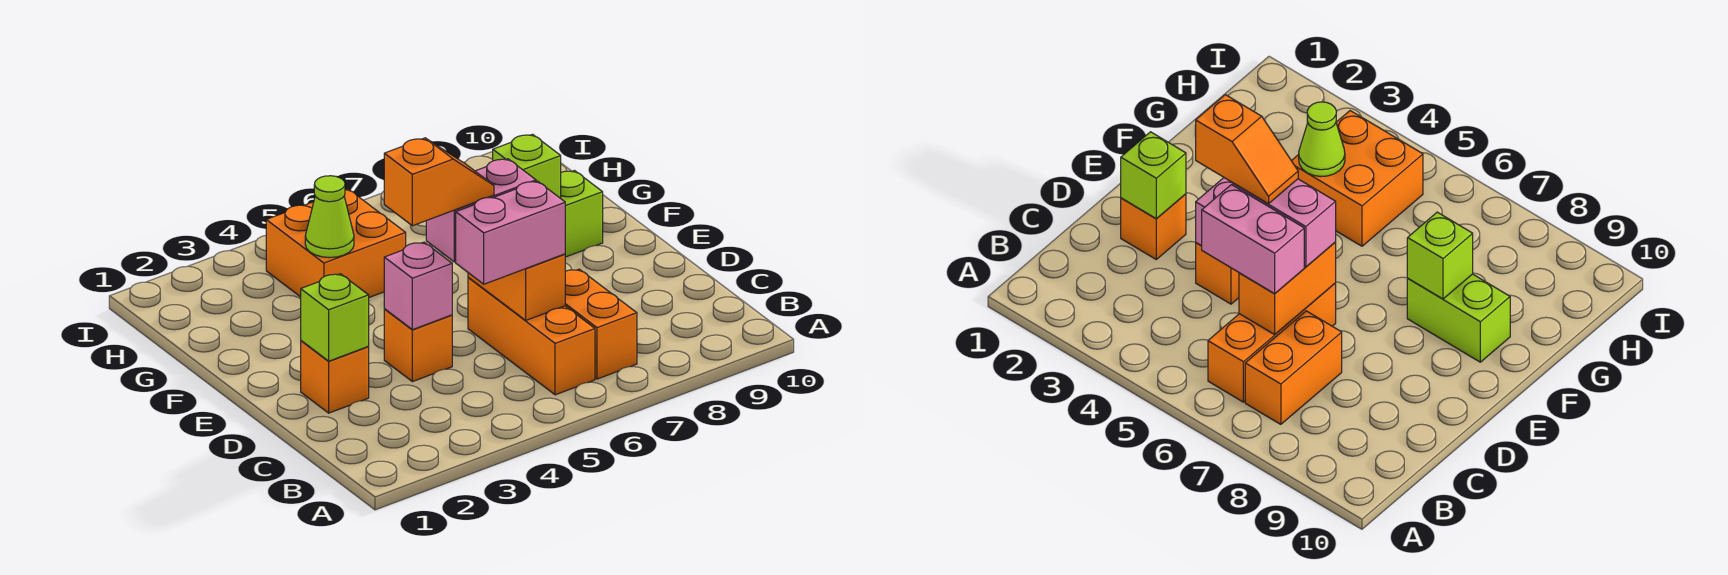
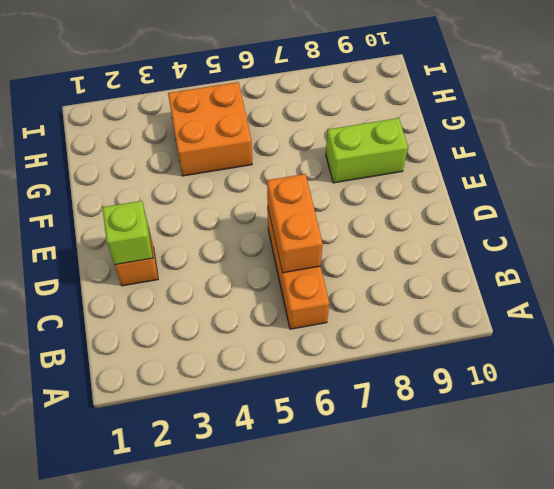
none -> orange 1x2 brick [565,269,637,379]
none -> orange 1x1 brick [384,309,452,382]
none -> pink 1x1 brick [384,242,452,330]

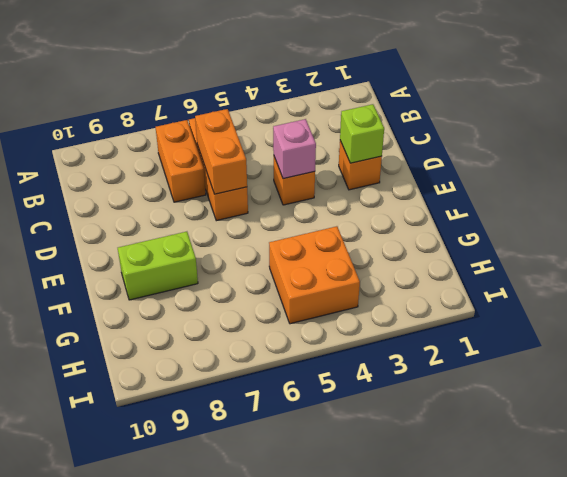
none -> lime 1x1 brick [493,134,561,198]
none -> lime 1x1 cone [305,176,354,258]
none -> pink 1x2 brick [456,181,565,284]

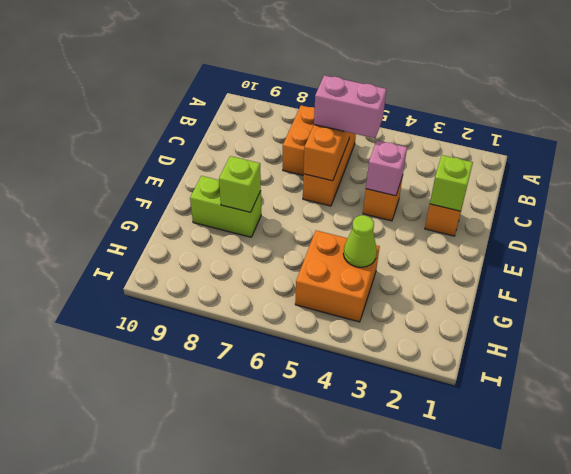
none -> pink 1x2 brick [426,159,536,262]
none -> orange 1x2 slope [384,138,494,226]

